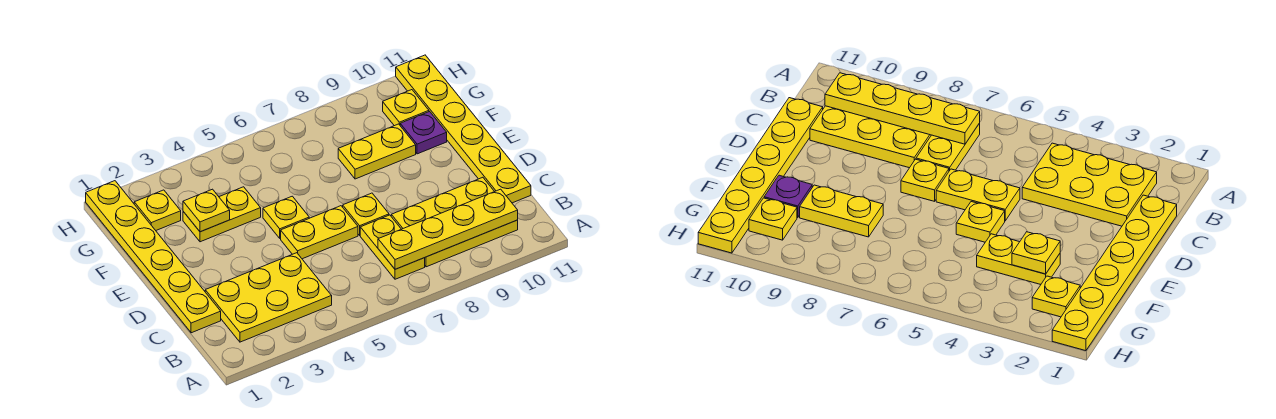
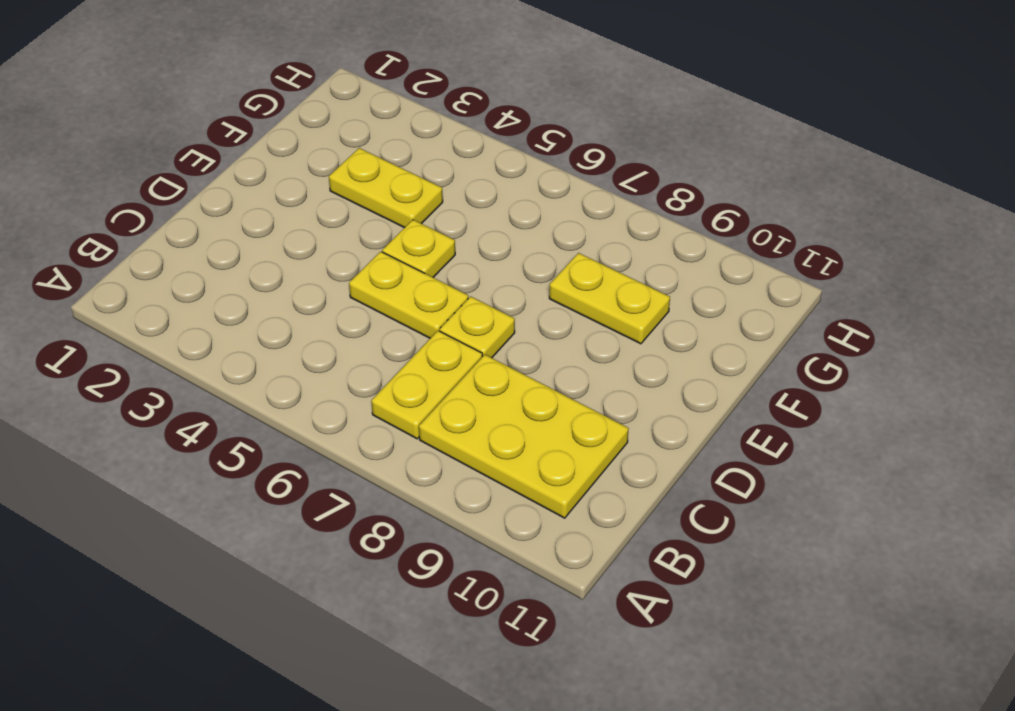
none -> yellow 2x3 plate [205,253,332,342]
none -> yellow 1x6 plate [86,181,221,333]
none -> yellow 1x6 plate [396,55,531,203]

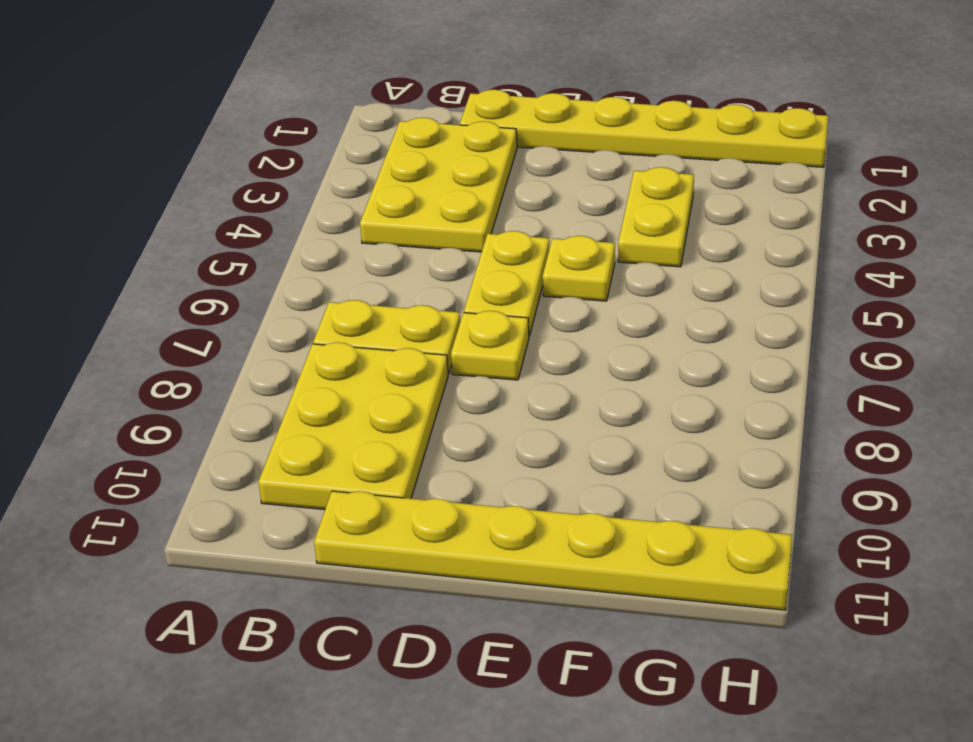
none -> yellow 1x2 plate [338,124,416,179]
none -> purple 1x1 plate [400,112,447,154]
none -> yellow 1x1 plate [134,190,181,230]

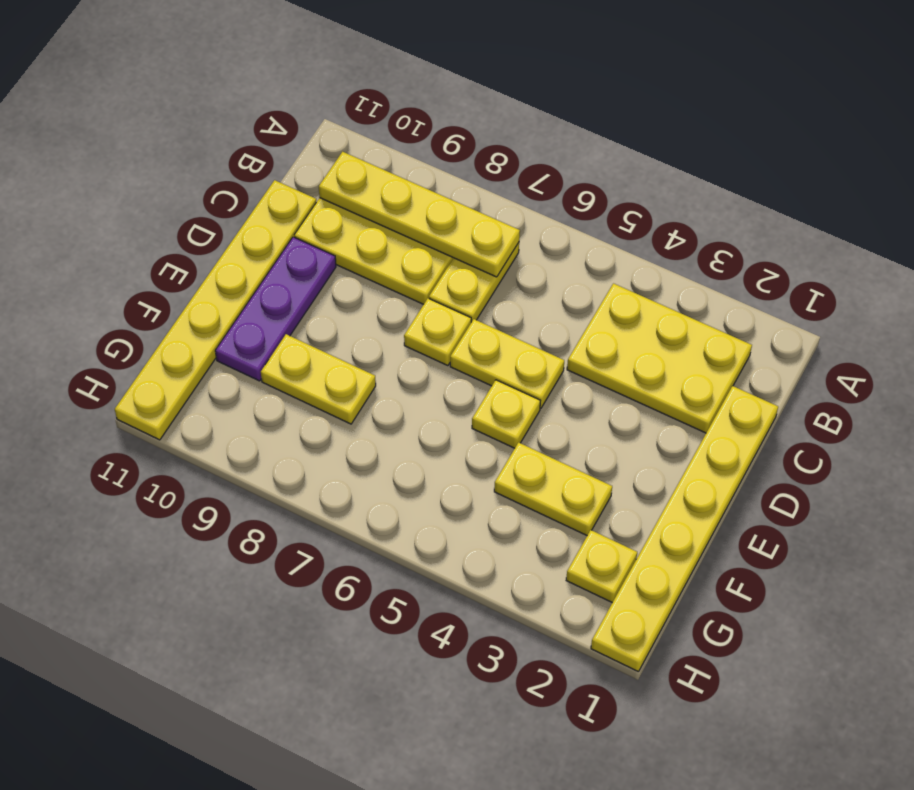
purple 1x3 plate [215,237,336,381] -> purple 1x1 plate [400,112,447,154]
none -> yellow 1x1 plate [383,90,429,126]
none -> yellow 1x1 plate [183,189,230,232]

